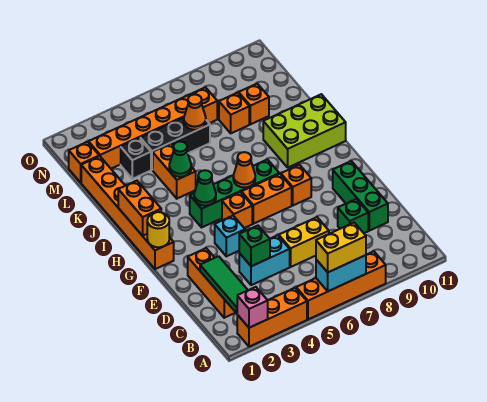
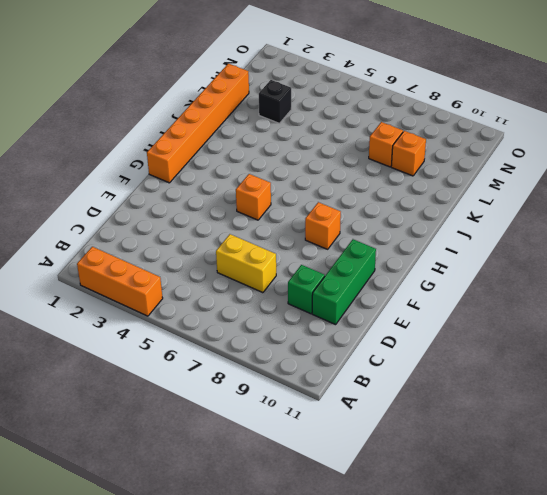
none -> orange 1x4 brick [296,251,386,319]
none -> orange 1x3 brick [188,248,236,318]
none -> cyan 1x2 brick [239,235,290,285]
none -> cyan 1x1 brick [215,216,245,256]

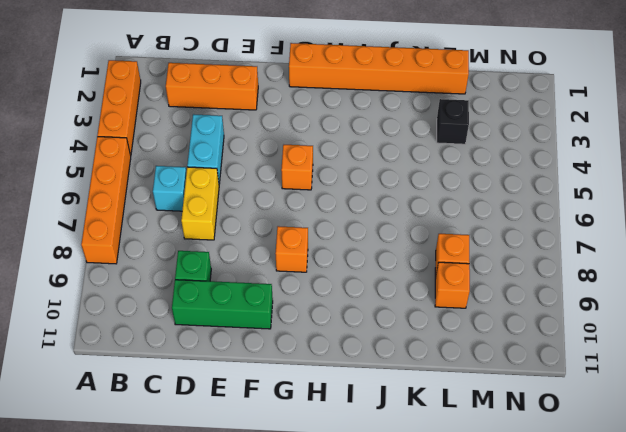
cyan 1x1 brick [153,166,187,211] -> cyan 1x1 brick moved to [215,216,245,256]
none -> orange 1x2 brick [242,174,292,224]
none -> green 1x4 brick [190,159,279,227]
none -> lime 2x3 brick [263,94,346,167]
none -> orange 1x2 brick [153,144,196,199]

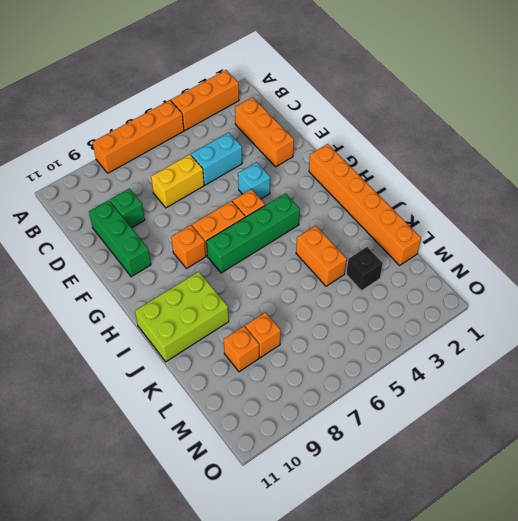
none -> black 1x3 brick [140,118,210,170]
none -> orange 1x1 brick [69,142,99,182]
none -> orange 1x6 brick [88,87,217,169]
none -> pink 1x1 brick [237,287,268,328]

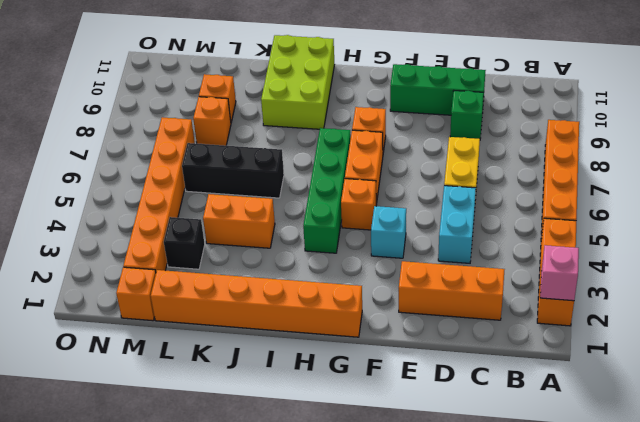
black 1x3 brick [182,143,284,198] -> black 1x3 brick turned to [140,118,210,170]
none -> cyan 1x2 brick [316,255,366,291]
none -> green 1x3 tile [200,256,248,313]
none -> green 1x1 brick [239,226,270,266]
none -> yellow 1x1 round brick [147,212,169,247]

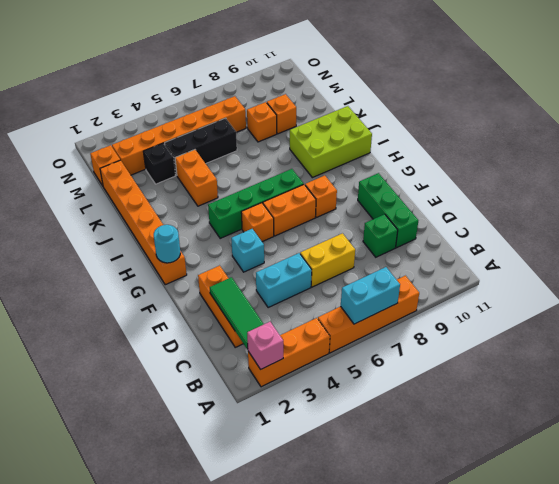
cyan 1x1 round brick [154,225,180,263] -> yellow 1x1 round brick [147,212,169,247]
none -> green 1x1 brick [239,226,270,266]
none -> orange 1x2 brick [118,181,161,236]
none -> green 1x1 cone [194,170,216,206]
none -> orange 1x1 cone [233,152,255,187]

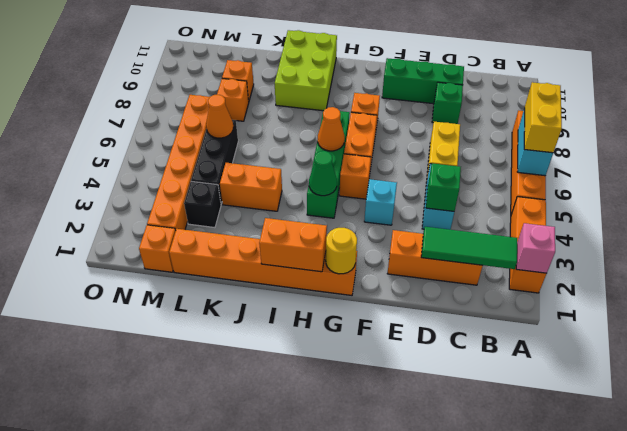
none -> green 1x1 cone [169,142,191,177]

